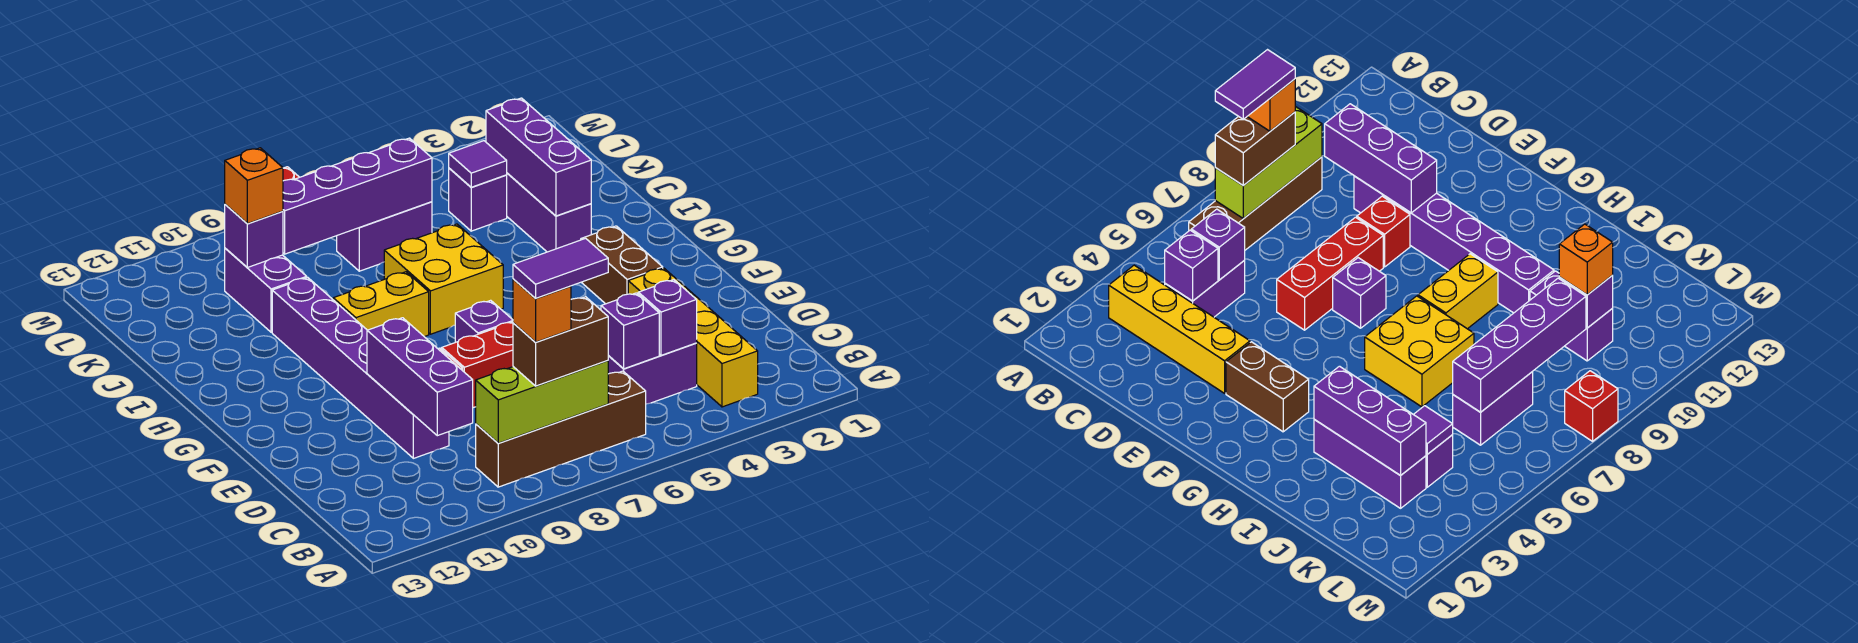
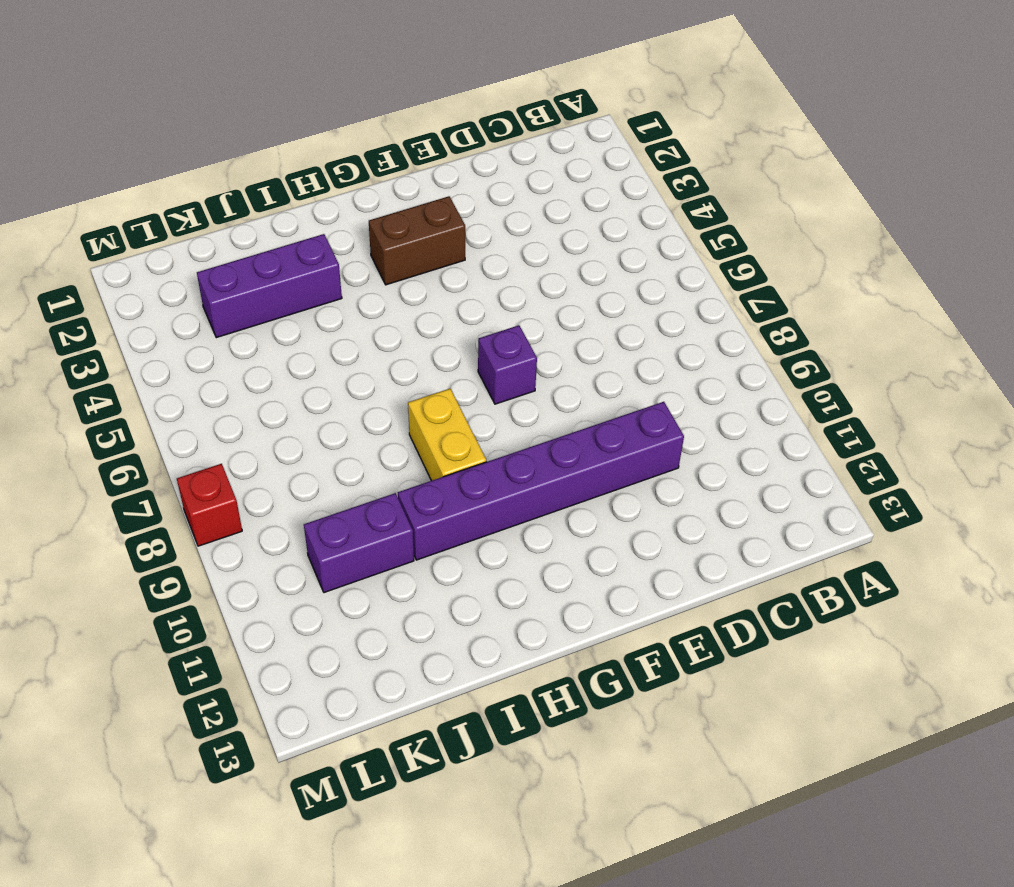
none -> yellow 1x4 brick [628,268,758,407]
none -> brown 1x4 brick [476,371,646,487]
none -> purple 1x2 brick [608,343,697,404]

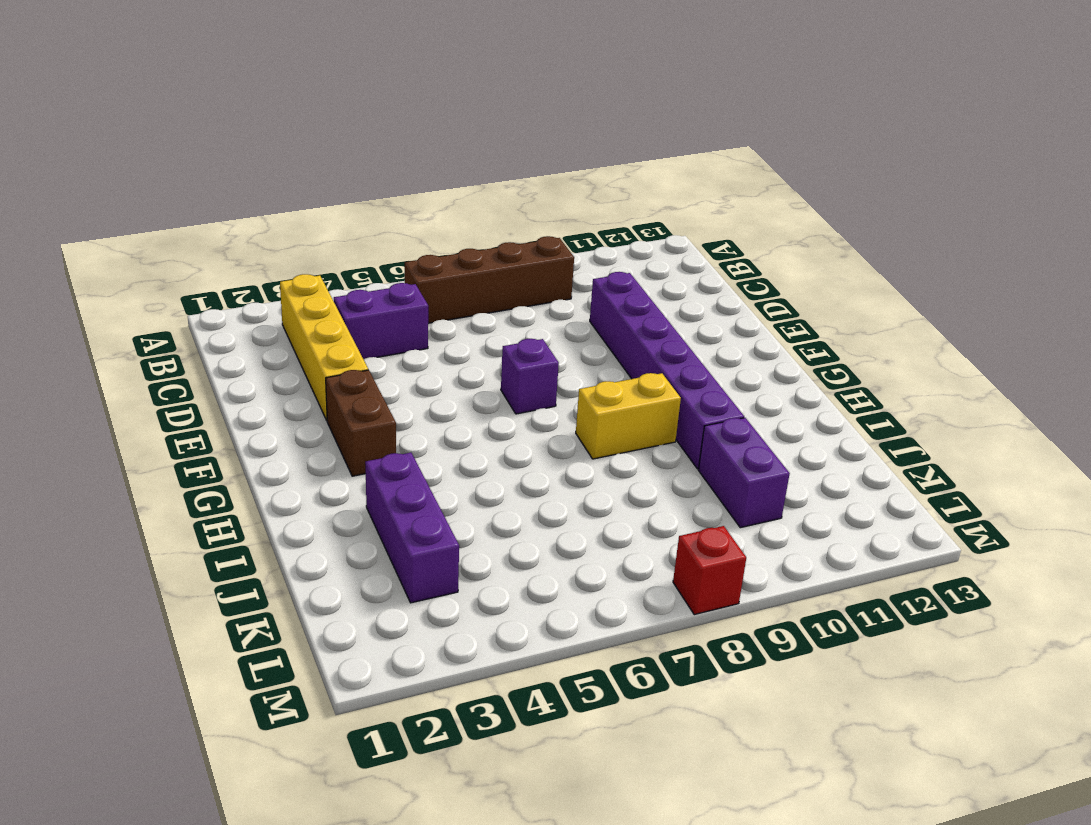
none -> red 1x3 brick [442,322,513,408]
none -> red 1x1 brick [1357,196,1410,267]
none -> yellow 2x2 brick [384,224,503,334]

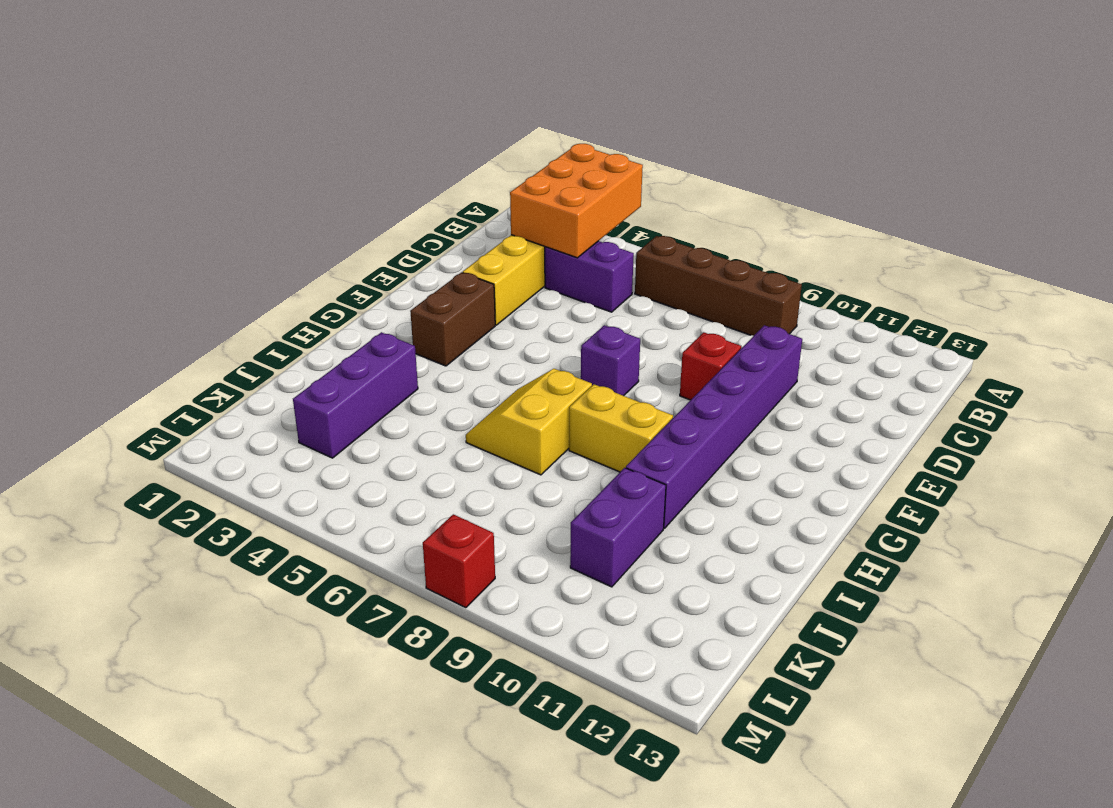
orange 2x3 brick [510,144,643,258] -> purple 1x1 brick [638,280,697,355]
yellow 2x2 slope [466,369,592,475] -> yellow 2x2 brick [384,224,503,334]
none -> red 1x3 brick [442,322,513,408]
none -> purple 1x1 brick [449,168,507,231]
none -> purple 1x2 brick [337,202,432,271]

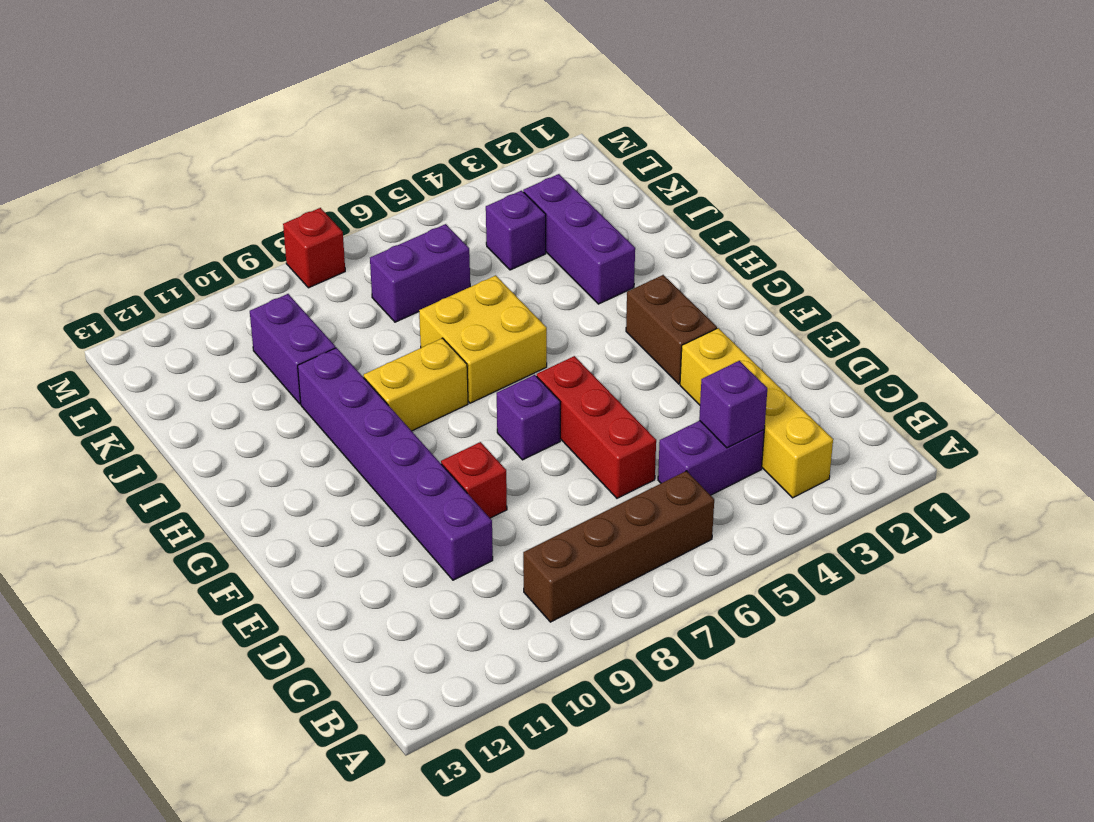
red 1x3 brick [537,356,656,498] -> red 1x3 brick turned to [442,322,513,408]
none -> lime 1x3 brick [476,360,608,443]
none -> purple 1x1 brick [601,293,659,369]
none -> purple 1x3 brick [367,318,473,436]

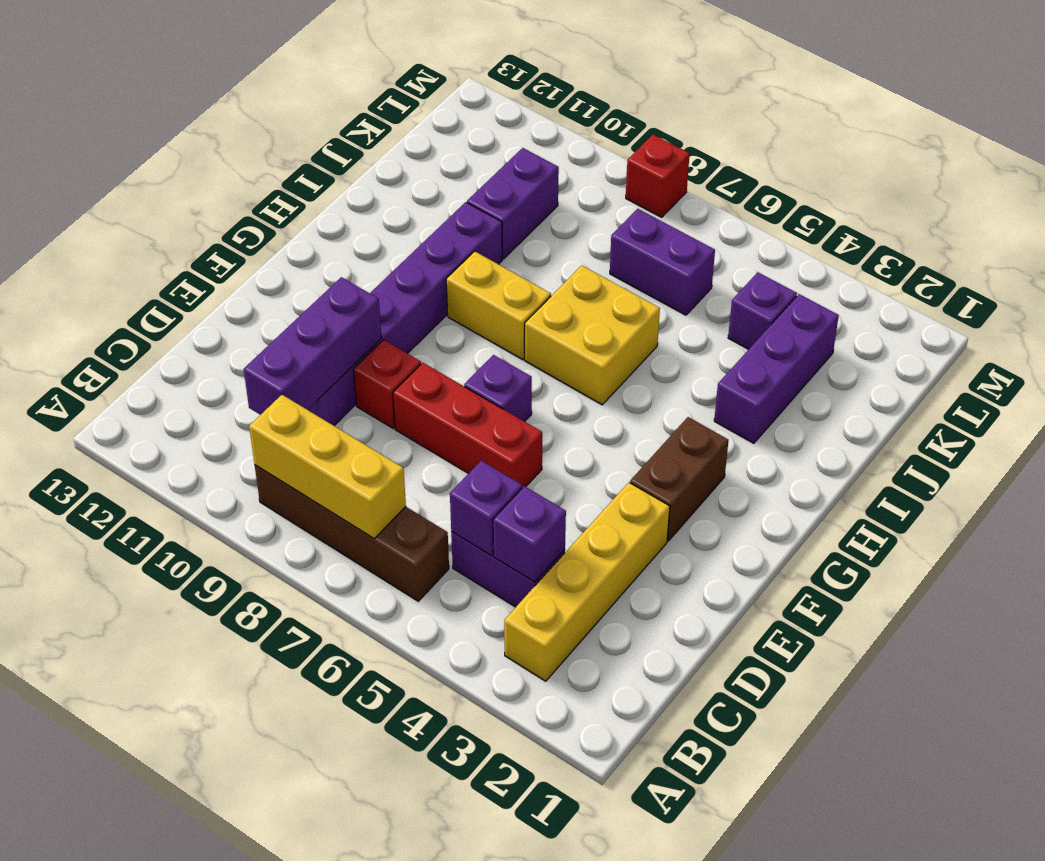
yellow 1x3 brick [249,395,406,538] -> lime 1x3 brick [476,360,608,443]
none -> purple 1x3 brick [486,98,591,216]
none -> purple 1x1 tile [449,141,507,187]
none -> purple 1x4 brick [283,138,432,254]

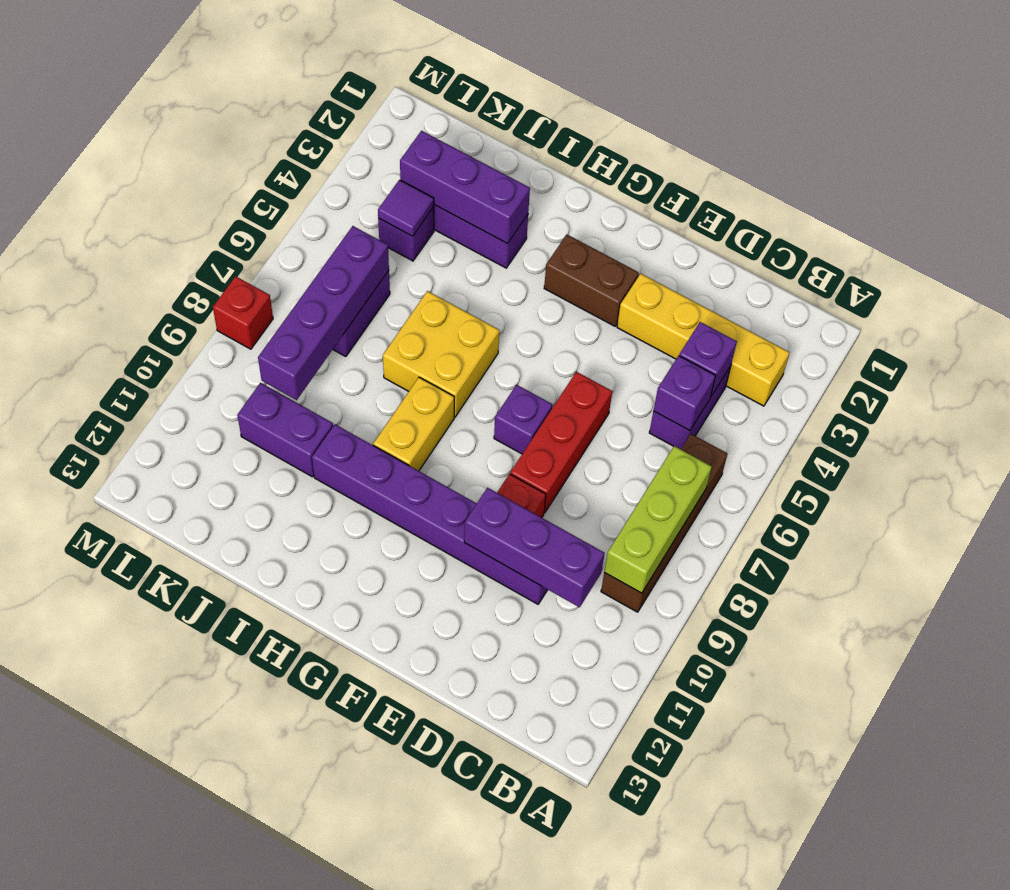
none -> purple 1x1 brick [225,204,283,267]
none -> brown 1x2 brick [513,297,608,386]
none -> orange 1x1 brick [225,148,283,224]

